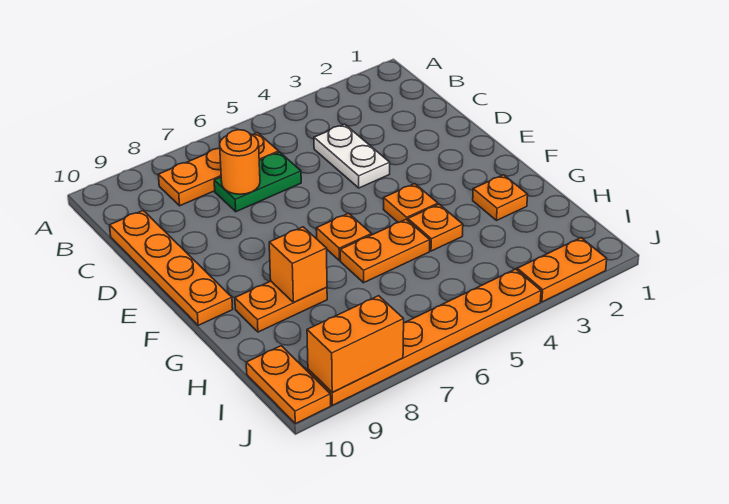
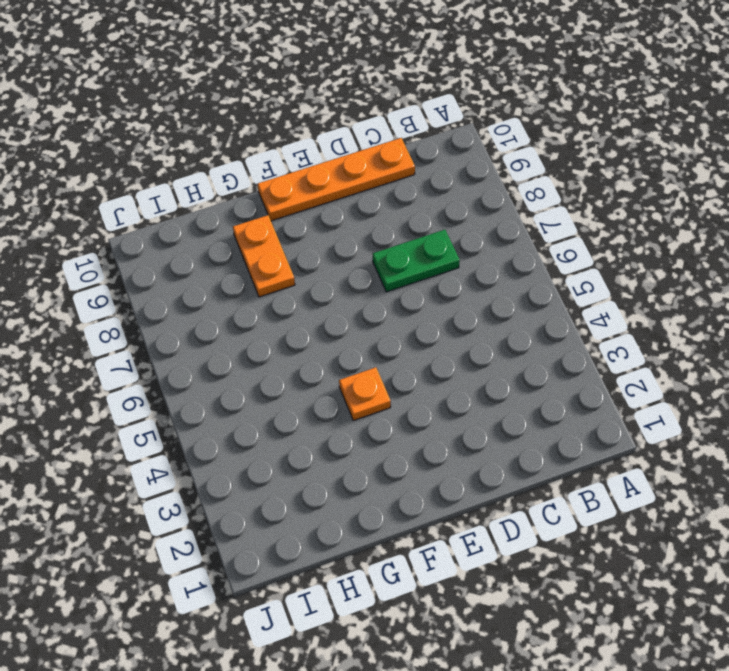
green 1x2 plate [373,230,460,292] -> green 1x2 plate turned to [214,152,301,212]
none -> orange 1x3 plate [158,133,279,206]
none -> white 1x2 plate [314,124,390,188]
none -> orange 1x1 plate [316,213,372,260]

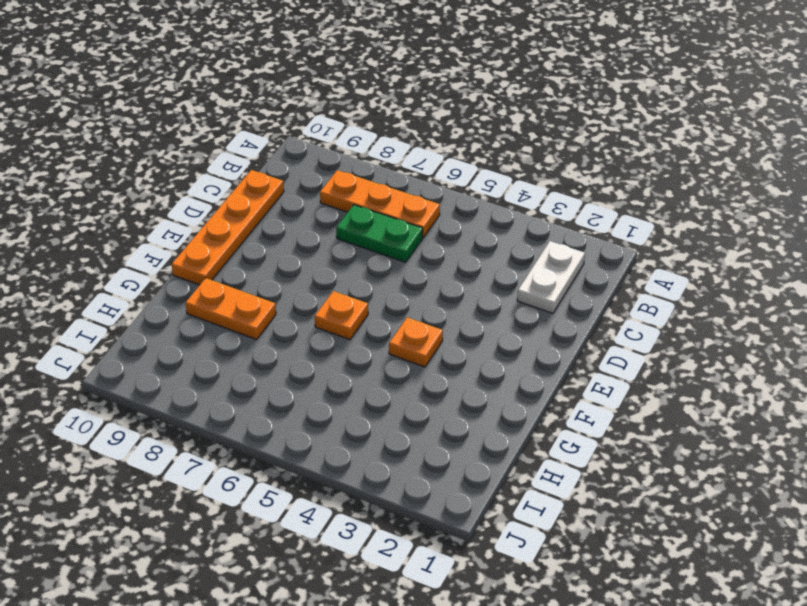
white 1x2 plate [517,241,585,313] -> white 1x2 plate moved to [314,124,390,188]
none -> orange 1x1 plate [473,175,528,220]
none -> orange 1x1 plate [408,204,463,251]
none -> orange 1x2 plate [340,219,430,283]

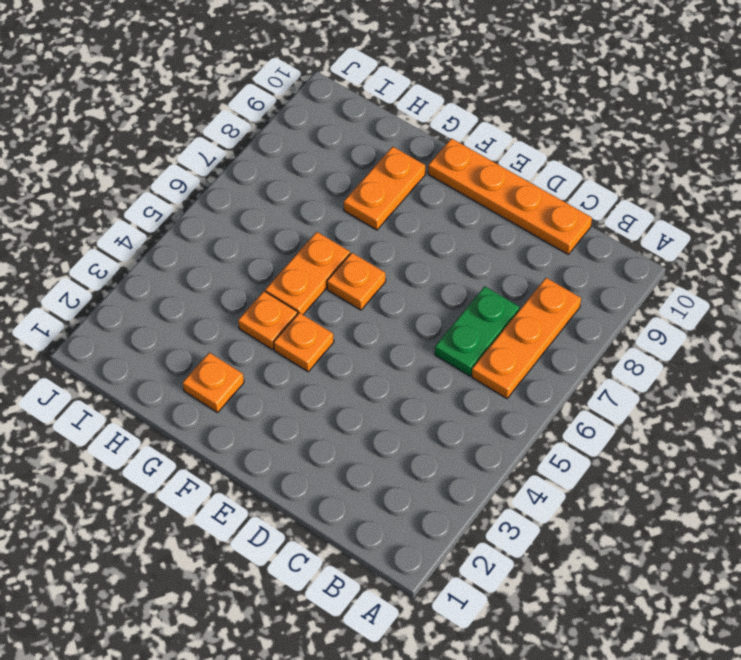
none -> white 1x2 plate [314,124,390,188]
none -> orange 1x2 plate [246,346,331,424]
none -> orange 1x2 plate [517,238,607,302]

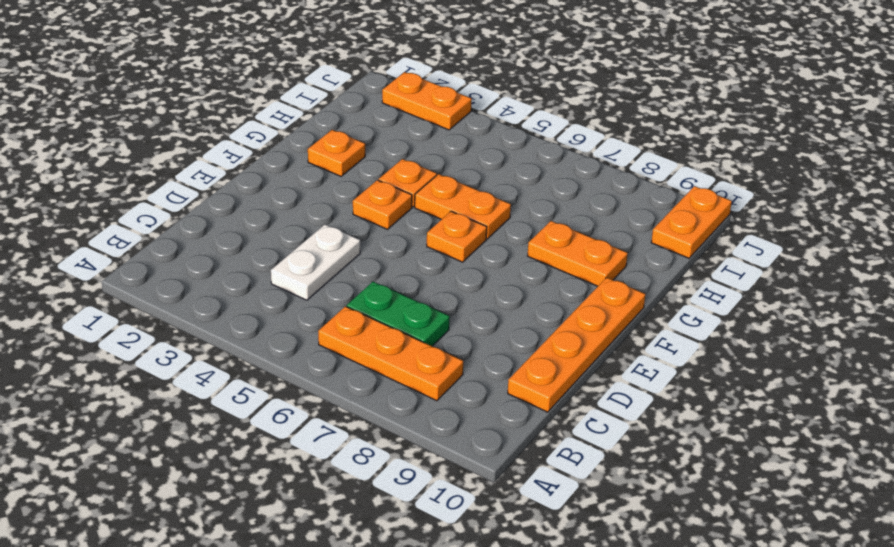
none -> orange 1x6 plate [308,269,541,405]
none -> orange 1x1 round brick [220,130,260,194]
none -> orange 1x1 brick [269,227,327,302]

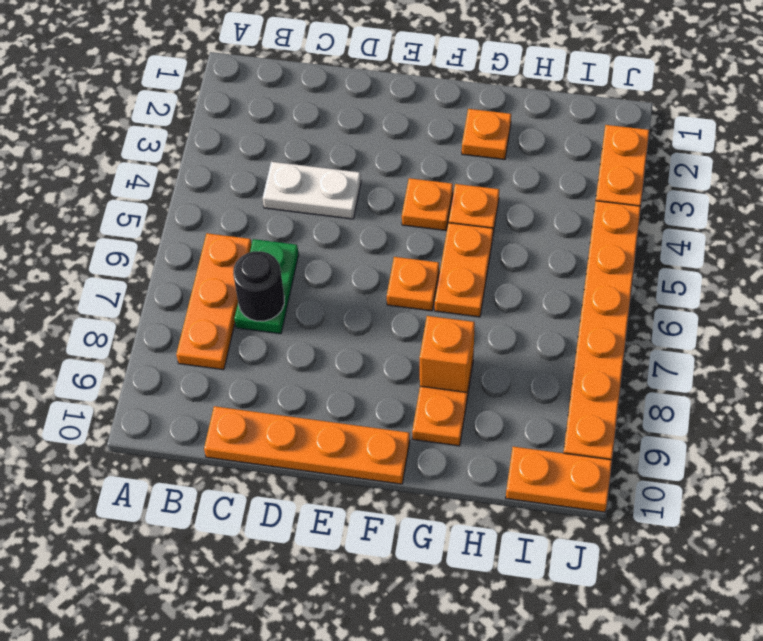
black 1x1 round brick [233,251,284,321] -> orange 1x1 round brick [220,130,260,194]
none -> orange 1x2 brick [307,296,404,392]

